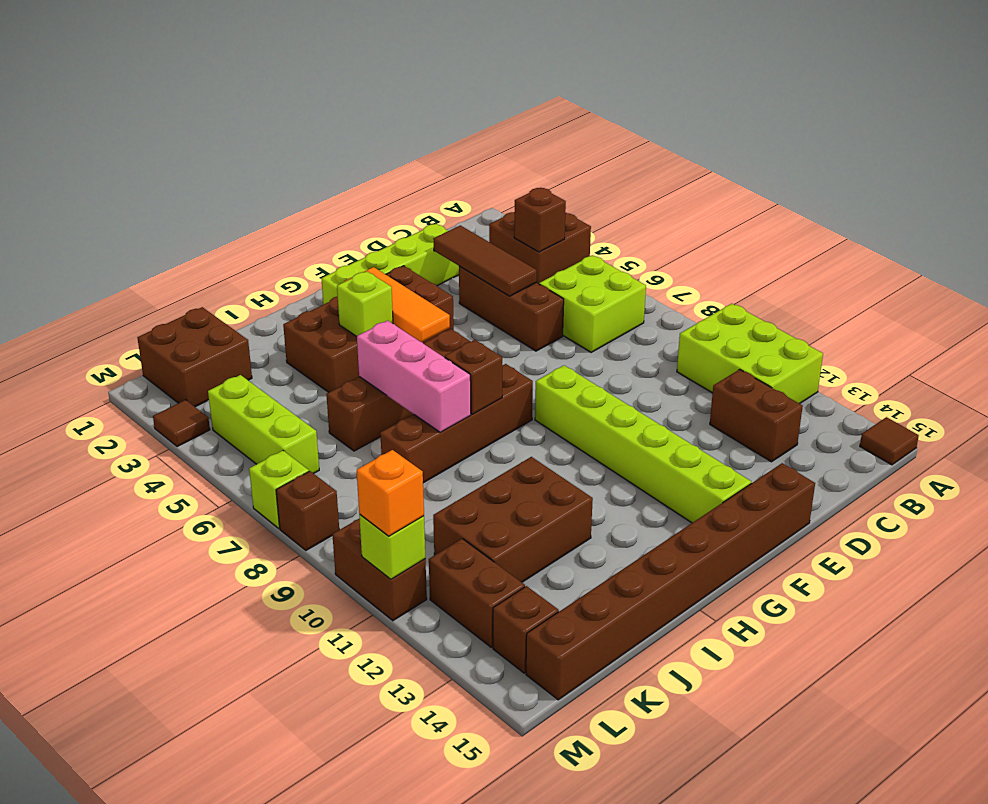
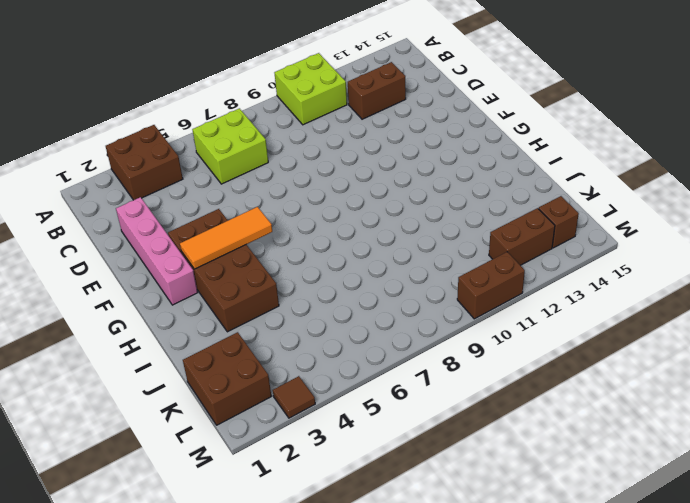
lime 2x2 brick [275,53,347,125] -> lime 2x3 brick [677,304,823,404]
pink 1x4 brick [116,197,198,305] -> lime 1x4 brick [321,224,459,304]
none -> brown 1x1 tile [860,417,919,465]
none -> brown 1x3 brick [459,266,564,351]
none -> brown 1x8 brick [526,463,815,700]

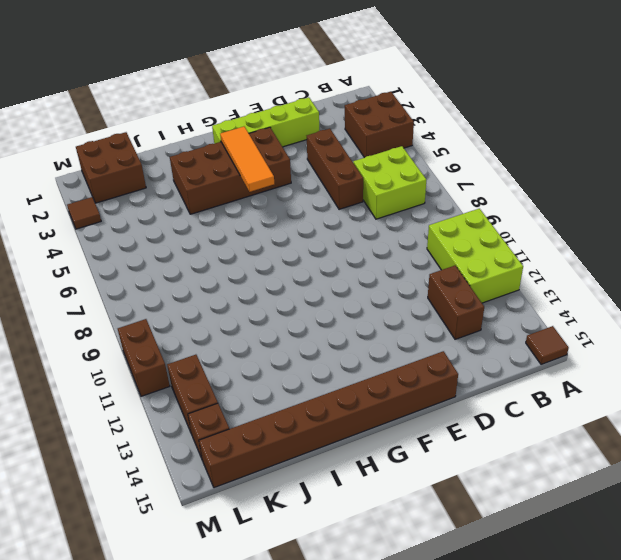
none -> lime 1x6 brick [535,365,751,523]
none -> brown 1x4 brick [326,329,471,451]
none -> brown 1x4 brick [380,364,533,483]

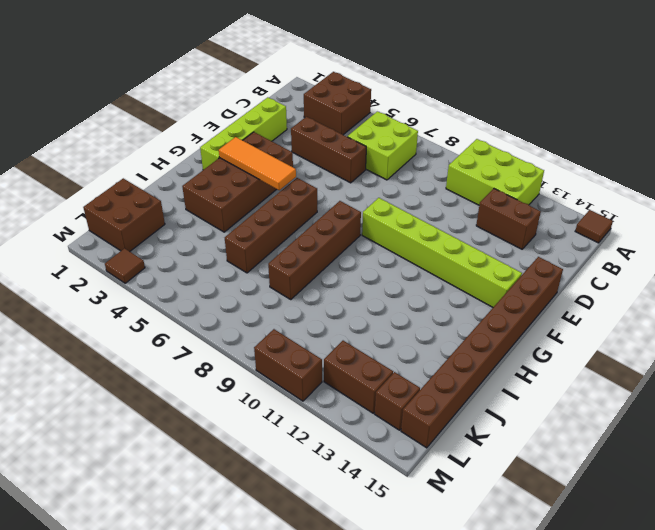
none -> brown 2x3 brick [433,457,593,582]
none -> lime 1x3 brick [208,375,319,474]
none -> lime 1x1 brick [249,450,309,528]

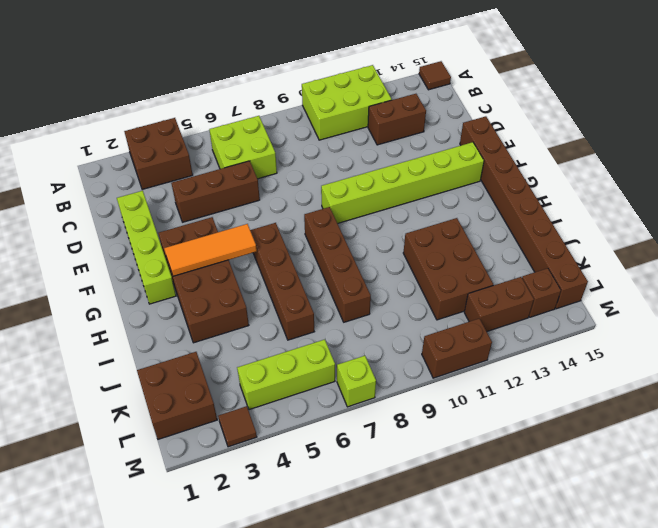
none -> brown 1x1 brick [276,471,339,550]
none -> brown 1x1 brick [514,188,566,252]
none -> brown 1x3 tile [433,225,537,296]

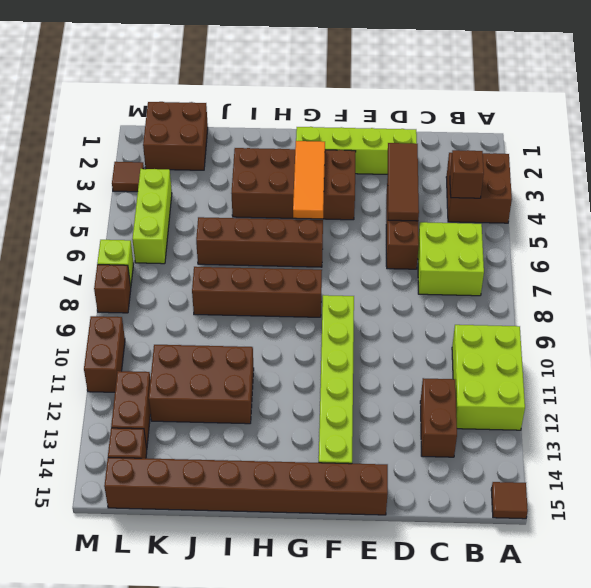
none -> lime 1x1 brick [337,271,393,337]
none -> brown 1x1 brick [445,340,502,414]
none -> pink 1x3 brick [357,320,471,432]

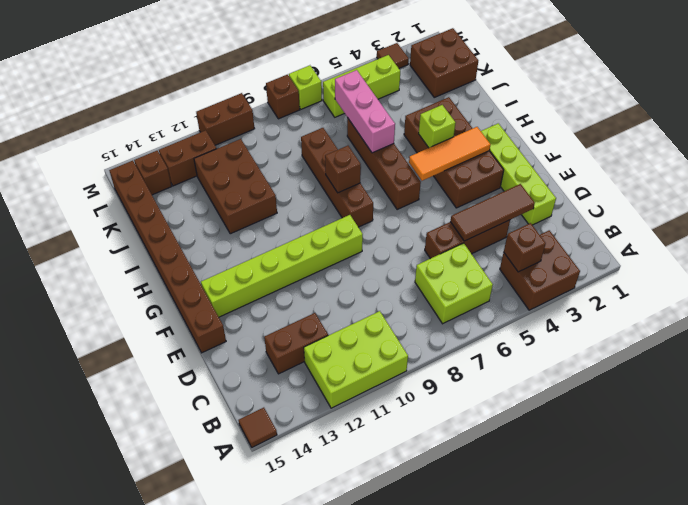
pink 1x3 brick [335,70,395,153] -> pink 1x3 brick turned to [357,320,471,432]
none -> lime 1x1 brick [359,515,425,579]
none -> orange 1x1 brick [357,450,424,536]

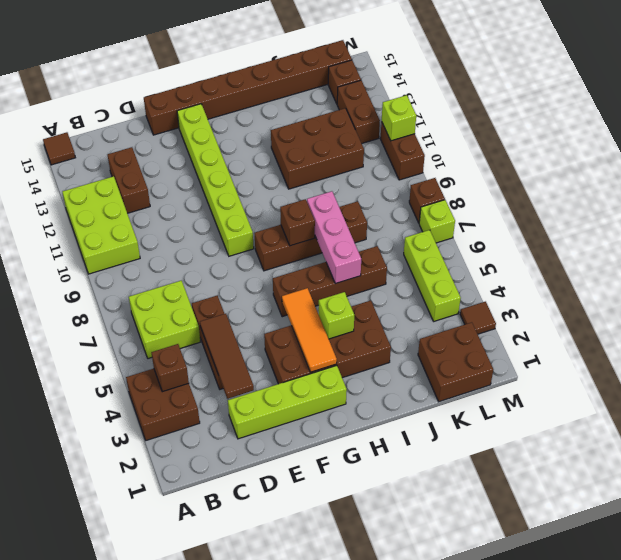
none -> orange 1x1 brick [357,450,424,536]

